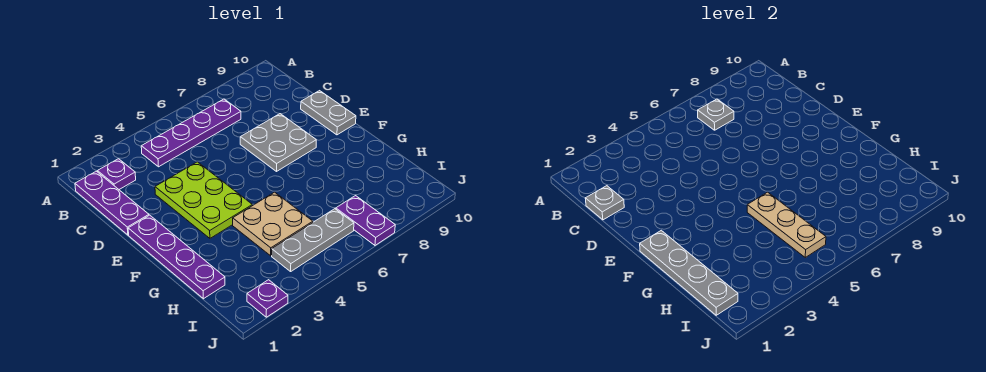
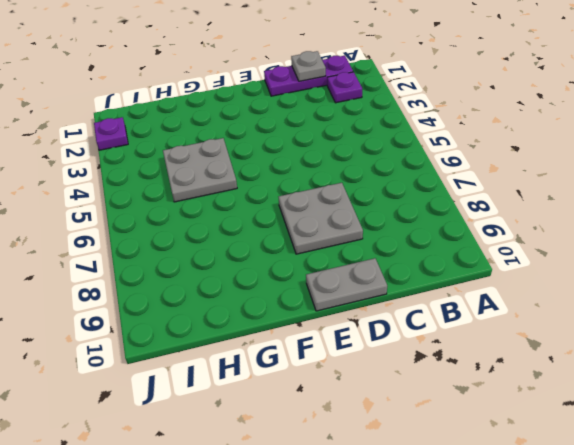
grey 2x2 plate [163,138,237,202] -> tan 2x2 plate [233,192,313,256]
none -> purple 1x4 plate [141,99,241,167]
none -> lime 2x3 plate [155,162,252,238]
none -> purple 1x4 plate [128,215,225,299]

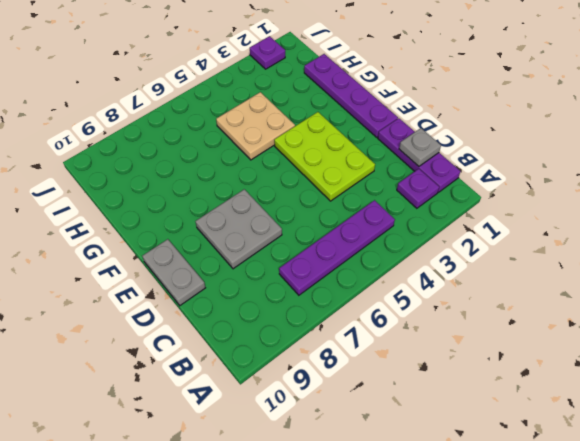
none -> grey 1x3 plate [272,209,354,271]
none -> purple 1x2 plate [336,196,395,245]
none -> grey 1x1 plate [698,99,734,130]

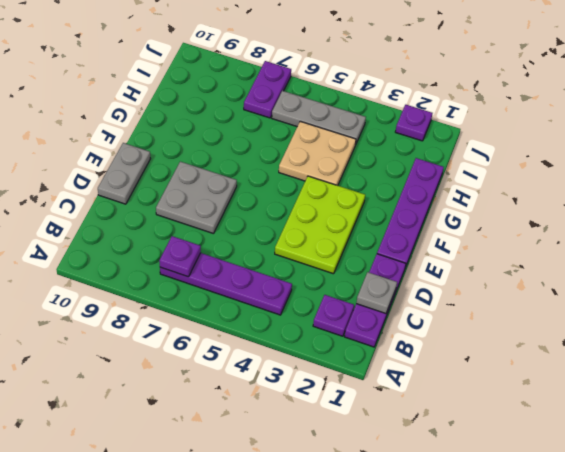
purple 1x1 plate [159,236,201,277] -> grey 1x1 plate [698,99,734,130]
none -> grey 1x4 plate [640,230,738,315]
none -> tan 1x3 plate [747,192,826,257]

